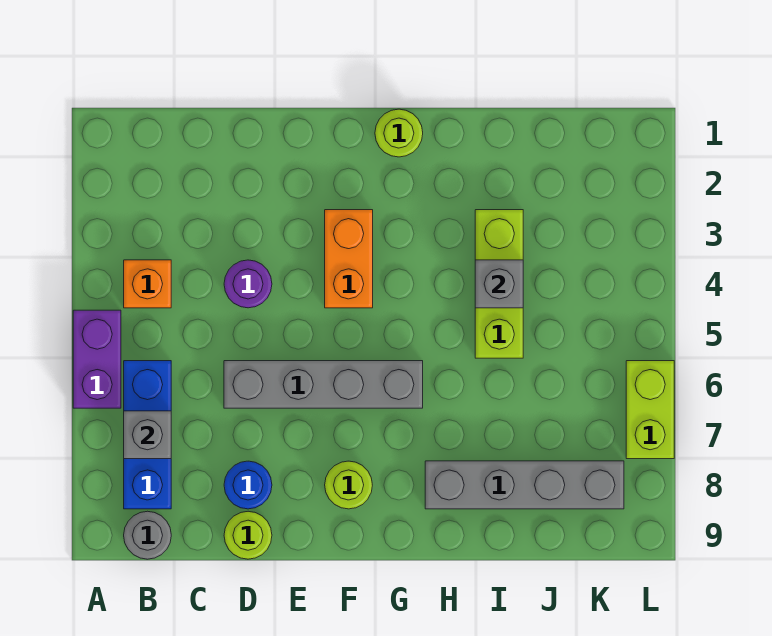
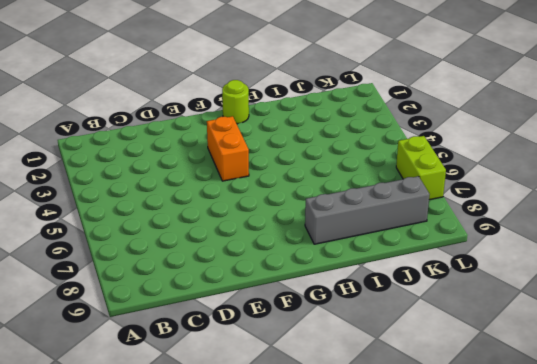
none -> purple 1x2 brick [73,310,121,408]
none -> orange 1x1 brick [124,260,171,308]
none -> blue 1x3 brick [124,361,171,509]

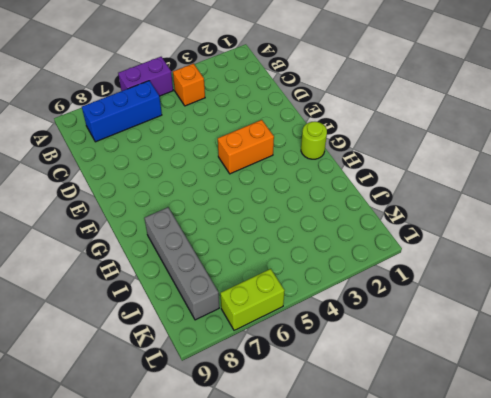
none -> grey 1x1 round brick [124,511,171,559]
none -> purple 1x1 round brick [224,260,272,308]
none -> grey 1x4 brick [224,361,423,408]

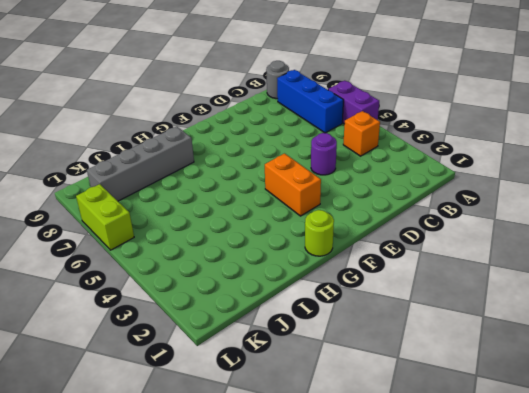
none -> grey 1x4 brick [224,361,423,408]
none -> blue 1x1 round brick [224,461,272,509]
none -> lime 1x1 round brick [224,511,272,559]

